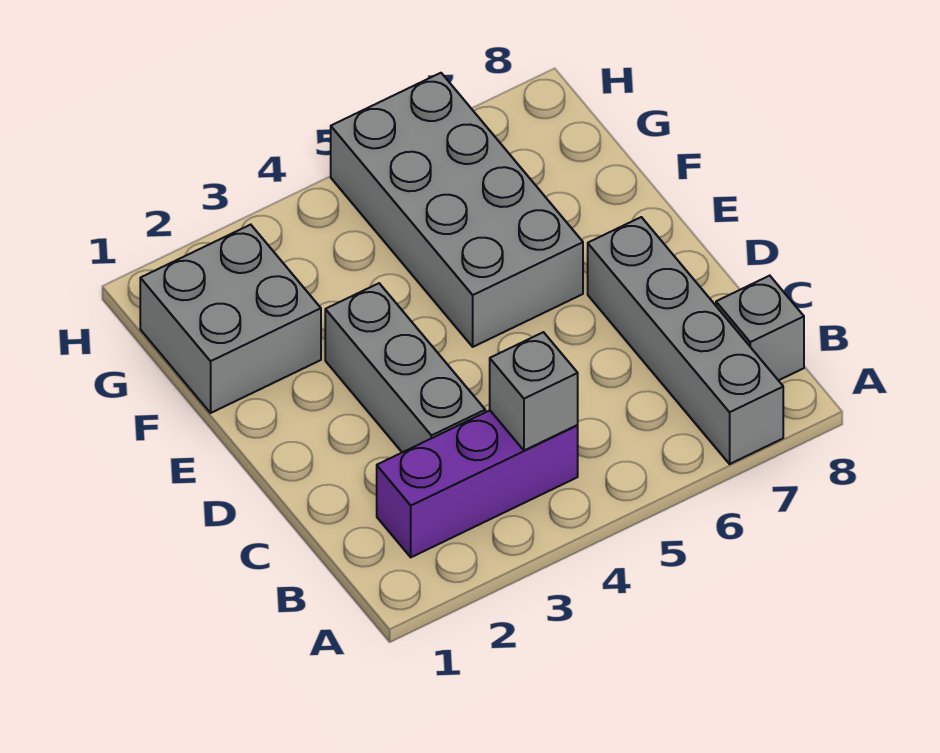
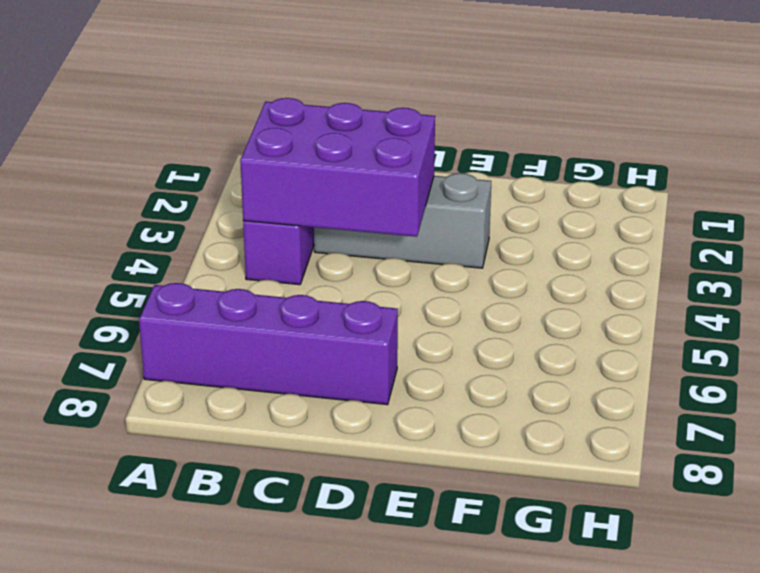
purple 1x4 brick [139,283,398,405] -> grey 1x4 brick [588,217,783,464]
purple 2x3 brick [240,98,435,237] -> grey 1x1 brick [490,332,578,450]
none -> grey 1x1 brick [716,276,804,381]
none -> grey 2x4 brick [331,73,583,347]

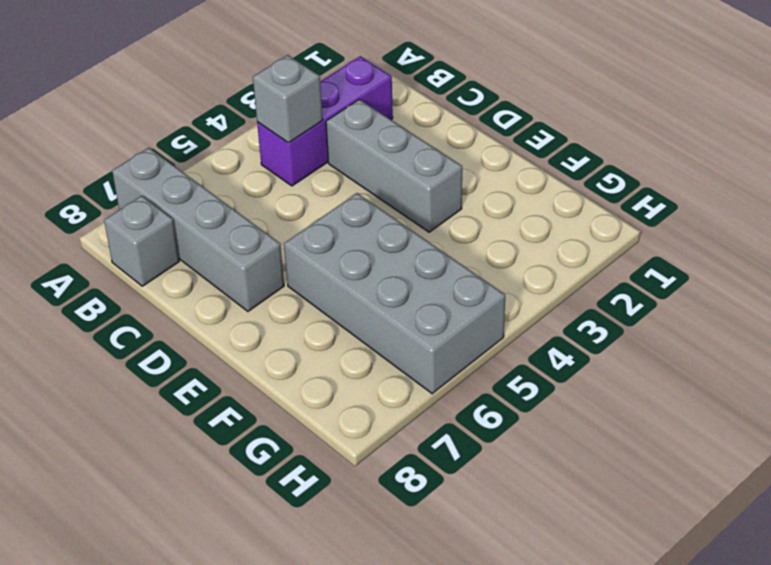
none -> grey 2x2 brick [140,225,321,413]

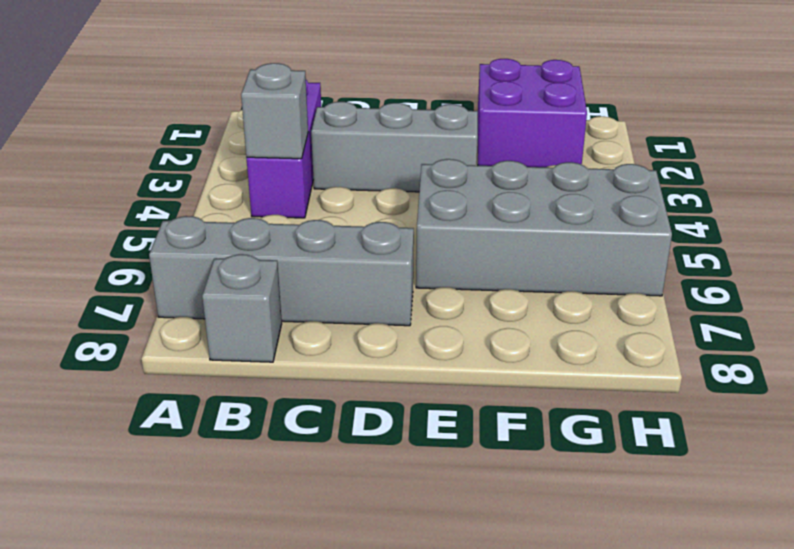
purple 2x2 brick [478,59,587,167] -> grey 2x2 brick [140,225,321,413]

